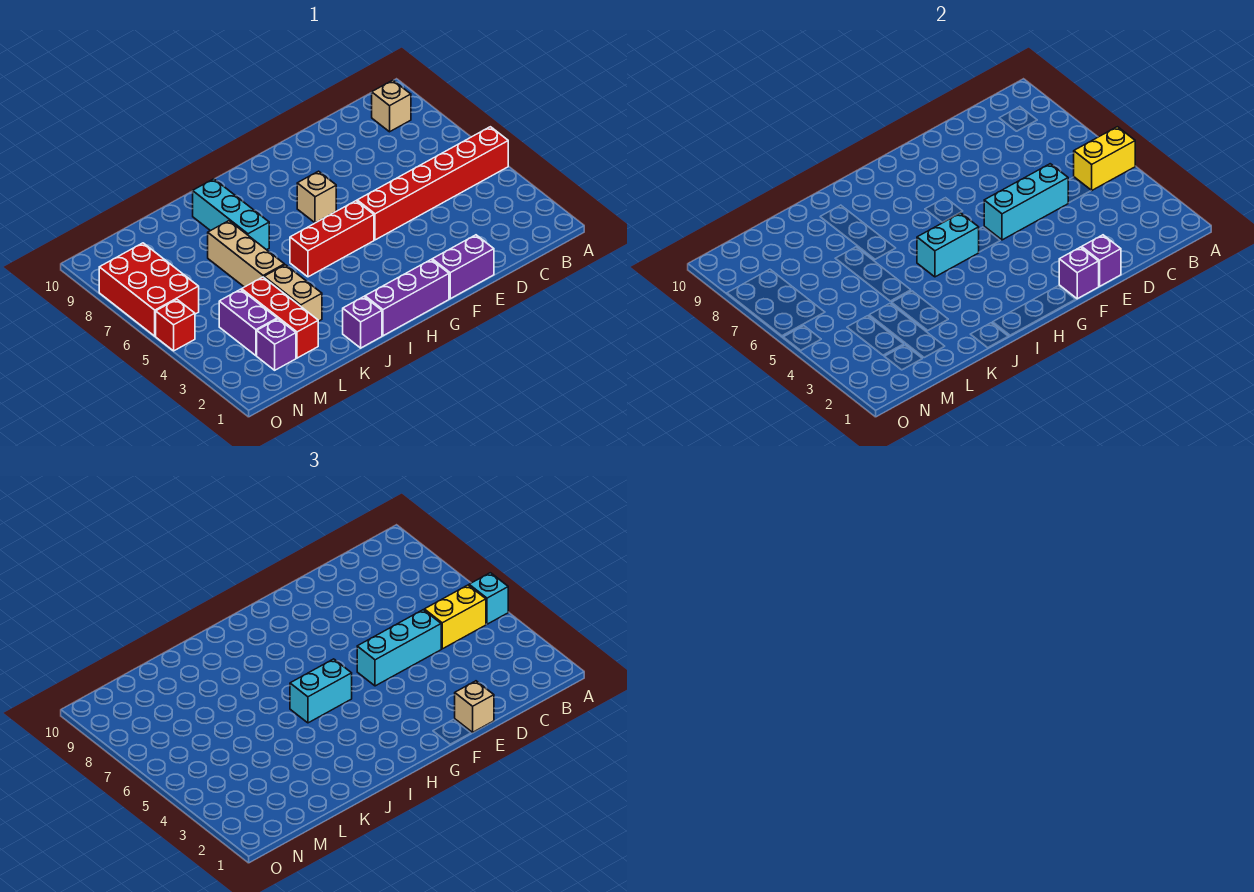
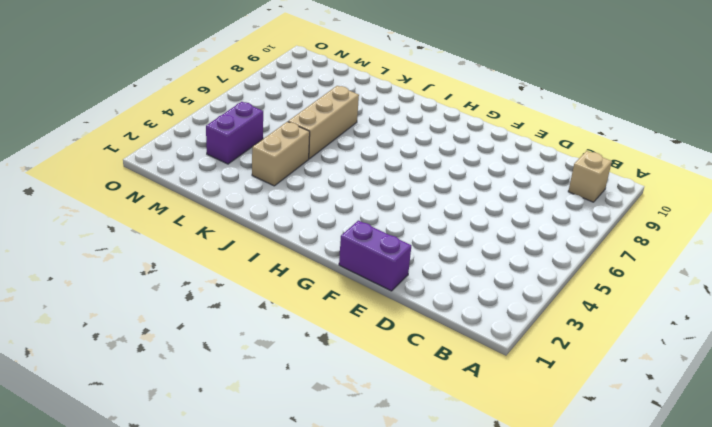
none -> red 1x6 brick [357,127,508,240]
none -> purple 1x3 brick [365,260,449,336]
none -> red 1x3 brick [290,201,374,277]

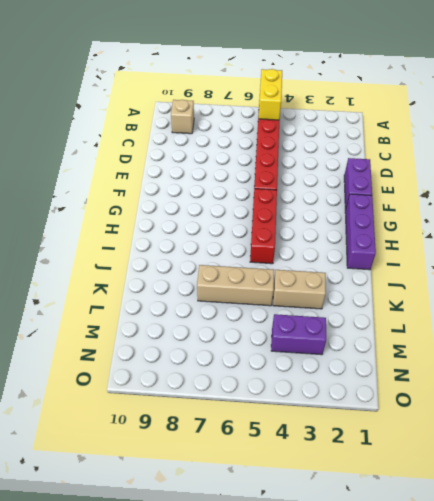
none -> tan 1x1 brick [297,171,336,223]
none -> purple 1x1 brick [343,297,382,348]
none -> cyan 1x3 brick [193,179,269,250]

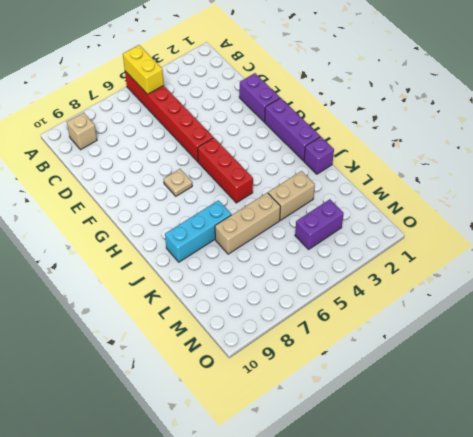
tan 1x1 plate [164,169,192,196] -> tan 1x1 brick [297,171,336,223]
none -> red 1x3 brick [242,277,318,358]
none -> purple 1x1 brick [257,319,296,370]
none -> red 2x3 brick [99,243,199,336]

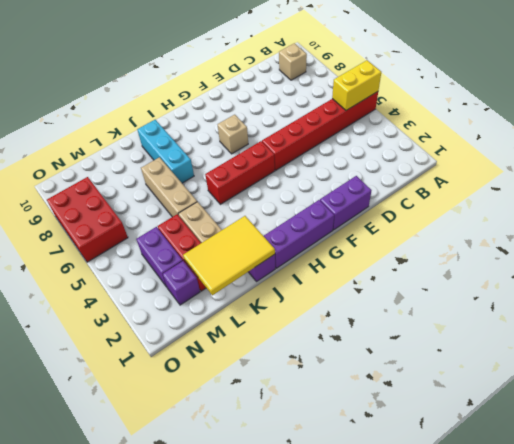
yellow 2x3 tile [183,216,275,295] -> none
none -> red 1x1 brick [156,300,195,351]
none -> cyan 1x3 brick [984,164,1068,240]
none -> purple 1x1 brick [1082,235,1121,286]

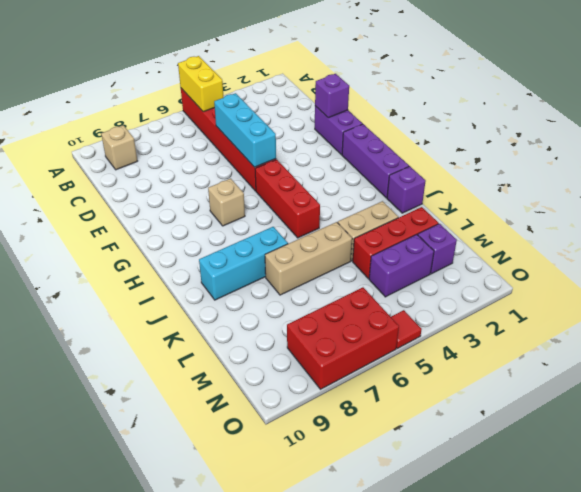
red 1x1 tile [391,310,422,348] -> red 1x1 brick [156,300,195,351]
none -> purple 1x1 brick [1059,247,1099,299]
none -> cyan 1x2 brick [917,213,979,277]
none -> cyan 1x1 brick [469,573,508,624]

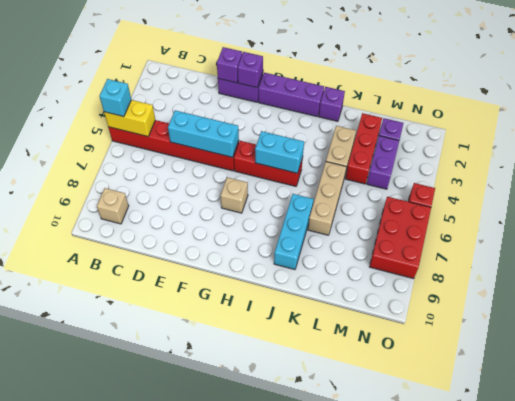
none -> yellow 1x2 brick [424,585,486,649]
none -> cyan 1x3 brick [357,610,441,686]
none -> tan 1x1 brick [455,681,494,732]

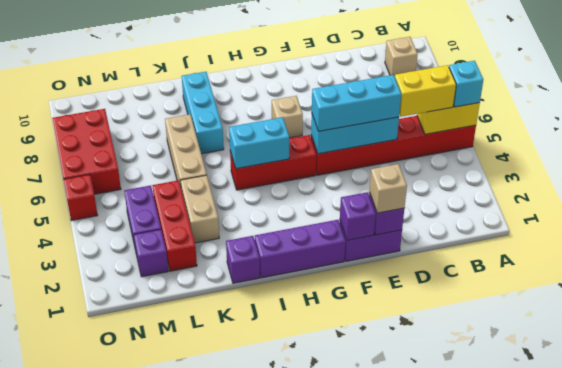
none -> cyan 1x2 brick [290,659,352,723]

